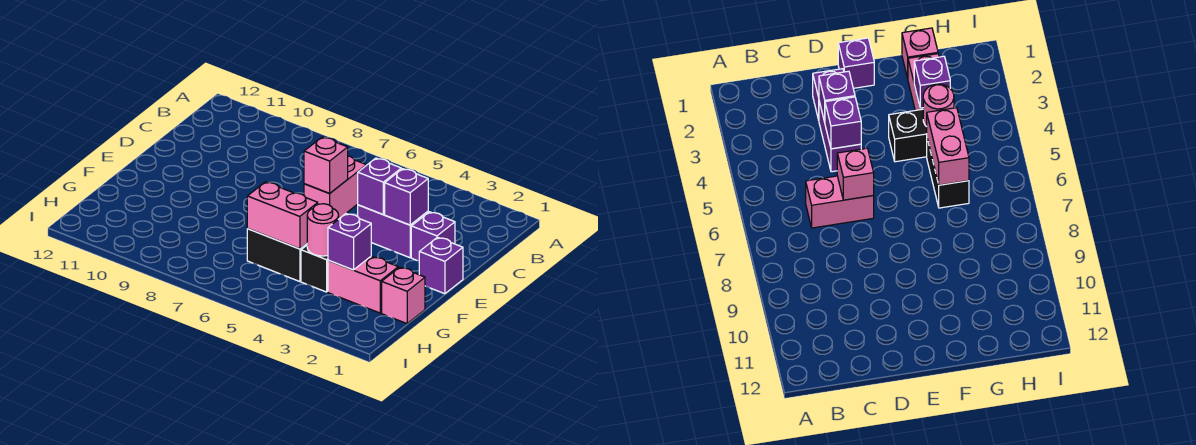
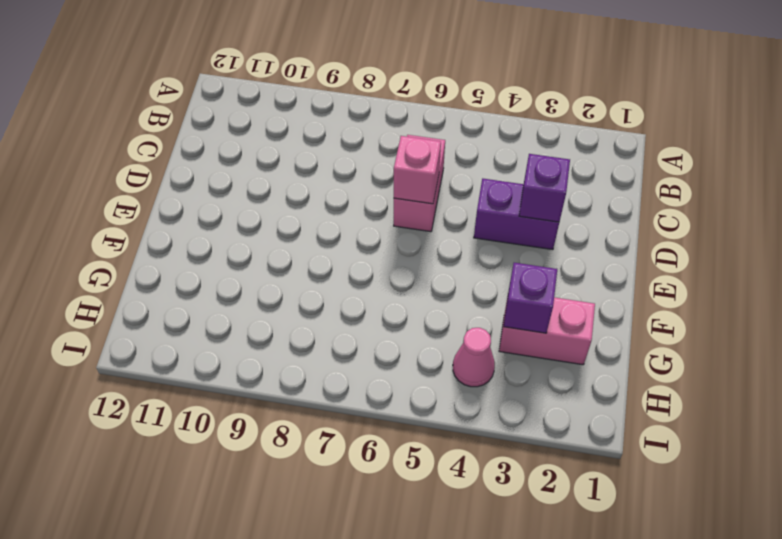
pink 1x1 cone [453,328,495,387] -> none
none -> purple 1x1 brick [411,212,455,261]
none -> purple 1x1 brick [419,237,463,294]
none -> black 1x2 brick [301,246,328,292]

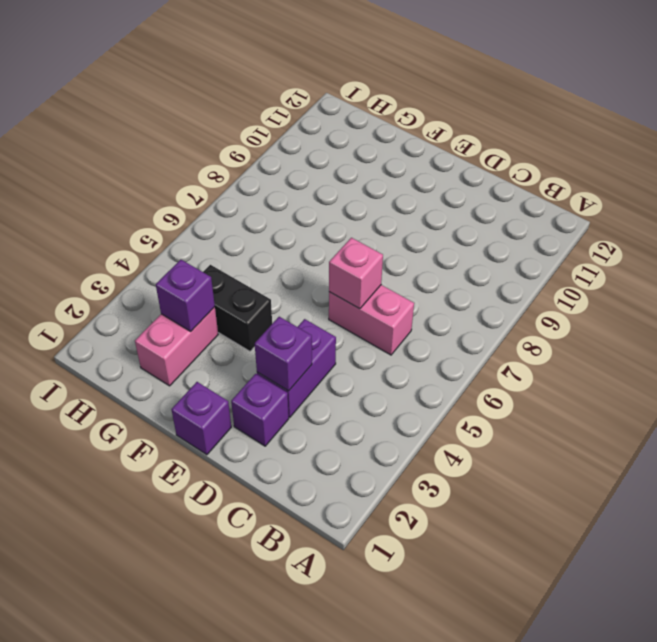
none -> pink 1x1 brick [382,267,425,324]
none -> black 1x2 brick [247,229,307,282]
none -> purple 1x1 brick [358,158,401,214]

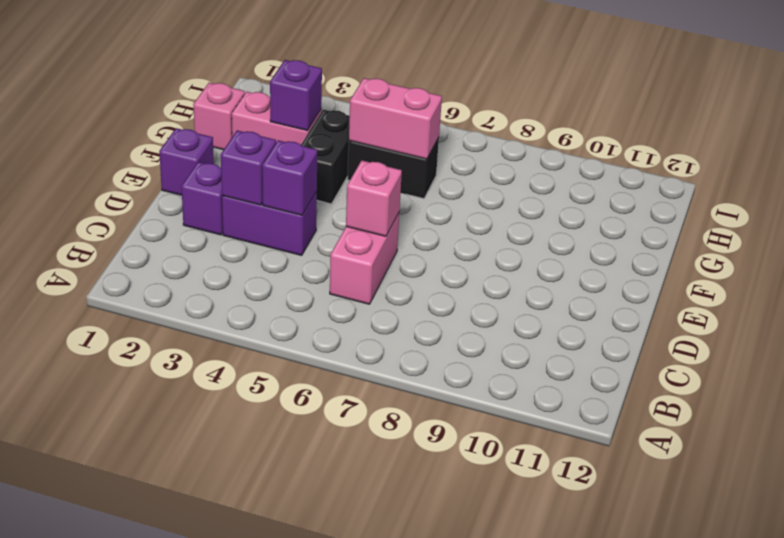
none -> pink 1x1 round brick [307,204,339,256]

